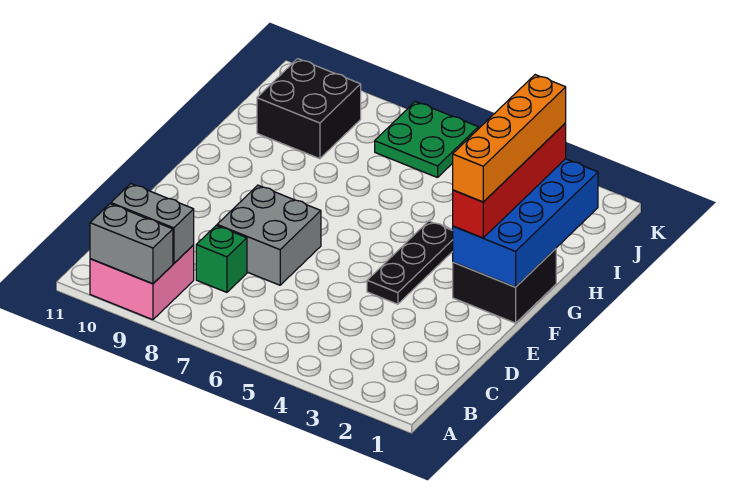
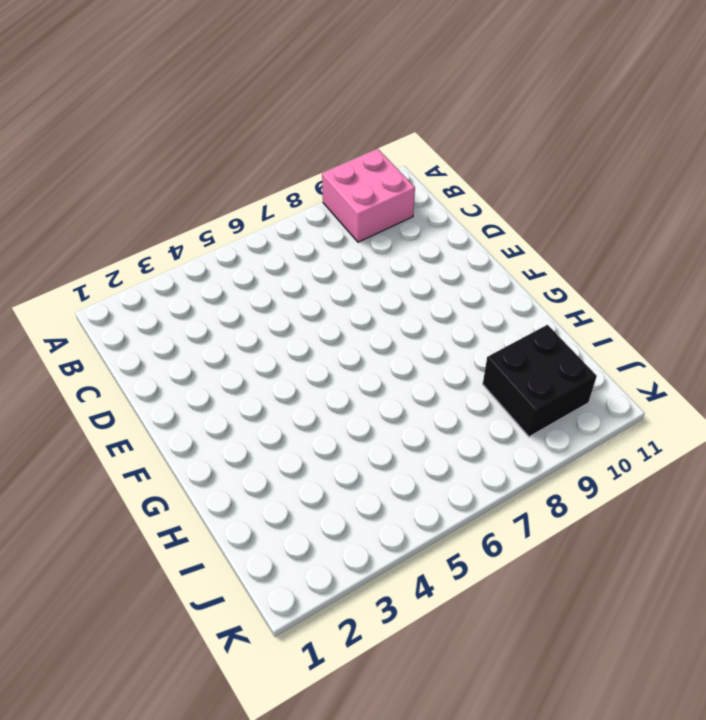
none -> green 1x1 brick [196,226,247,292]
none -> grey 2x2 brick [217,185,321,285]
none -> black 1x3 plate [367,221,453,304]

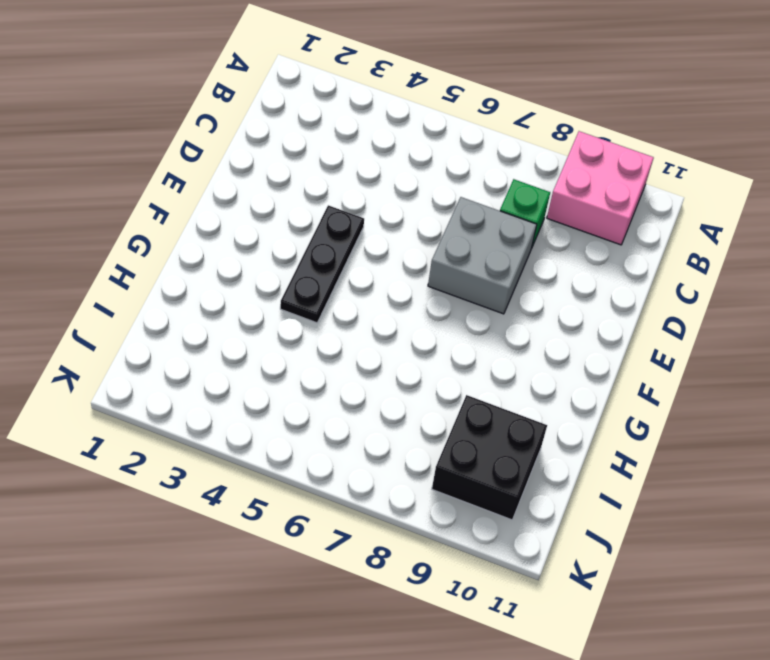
none -> black 2x2 brick [453,249,556,323]
none -> green 2x2 plate [375,101,478,178]
none -> grey 1x2 brick [90,204,173,284]

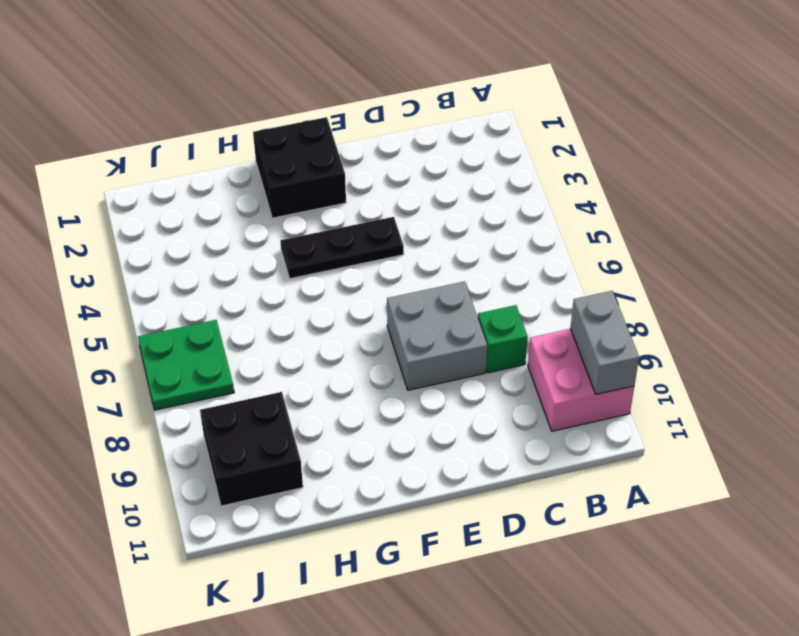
none -> grey 1x2 brick [111,184,194,264]
none -> blue 2x4 brick [453,159,598,287]
none -> red 1x4 brick [453,123,566,238]

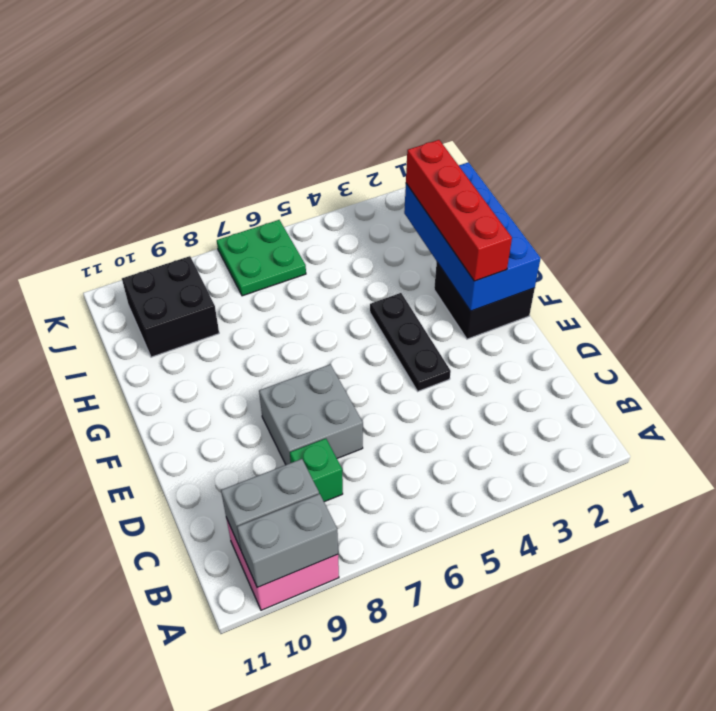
none -> orange 1x4 brick [453,75,566,202]

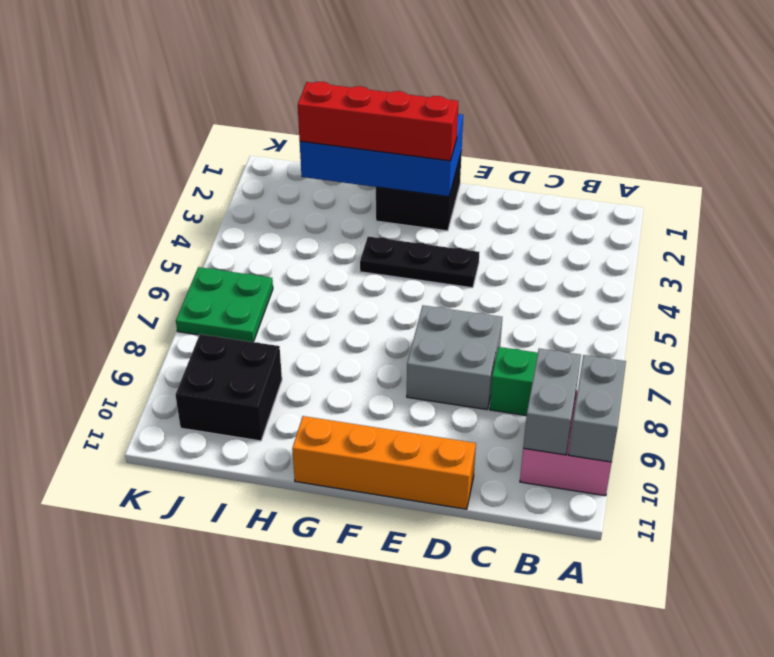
orange 1x4 brick [292,416,476,509] -> orange 1x4 brick moved to [453,75,566,202]

